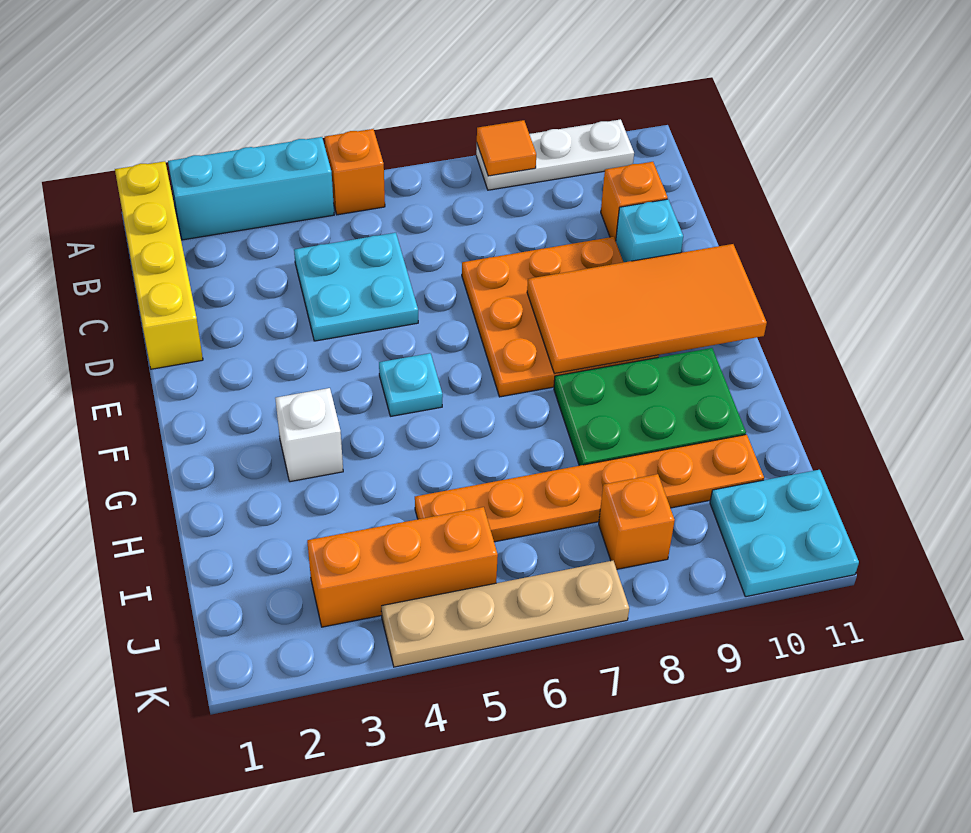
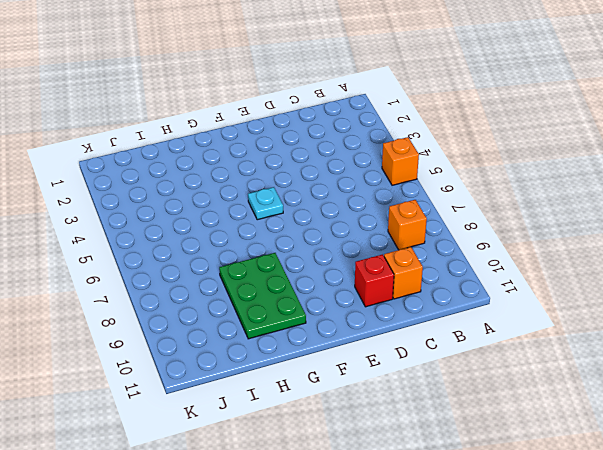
orange 1x1 brick [388,200,427,250] -> orange 1x1 brick moved to [599,474,675,569]
red 1x1 brick [355,254,394,307] -> cyan 1x1 brick [616,199,683,262]
none -> yellow 1x4 brick [115,161,203,369]
none -> cyan 1x3 brick [168,137,334,240]
none -> white 1x3 plate [476,119,634,190]

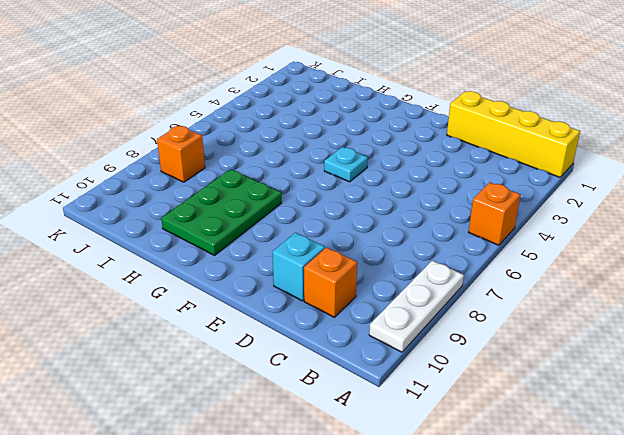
none -> cyan 1x3 brick [168,137,334,240]
none -> cyan 2x2 plate [294,233,418,341]
none -> orange 3x3 plate [462,237,659,397]

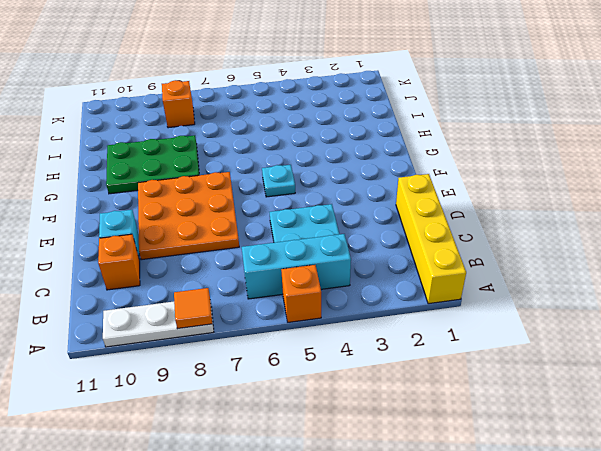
cyan 1x3 brick [242,234,351,299] -> cyan 1x3 brick moved to [168,137,334,240]
none -> white 1x1 brick [275,388,343,482]
none -> orange 1x6 plate [415,435,764,542]
none -> orange 1x3 brick [307,507,498,627]

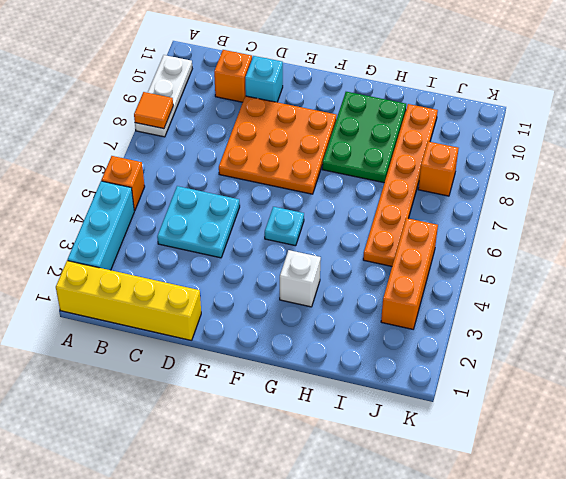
none -> cyan 2x2 plate [710,470,859,597]
none -> tan 1x4 plate [381,561,629,667]
none -> orange 2x4 tile [527,244,767,373]

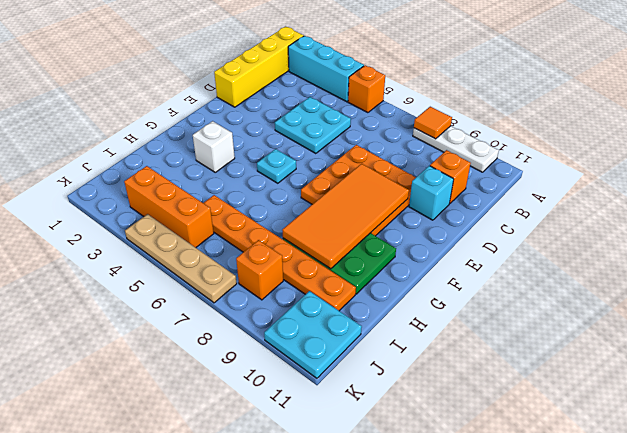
orange 2x4 tile [282,164,409,269] -> orange 2x4 tile turned to [527,244,767,373]

